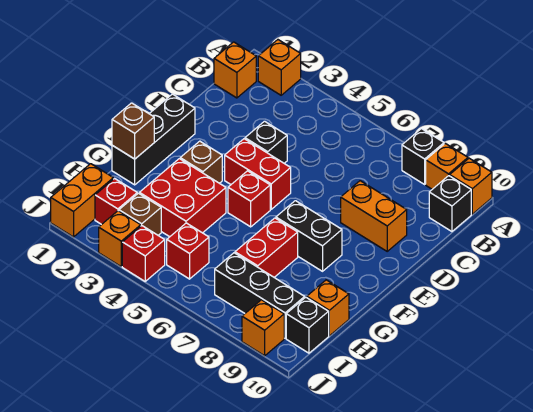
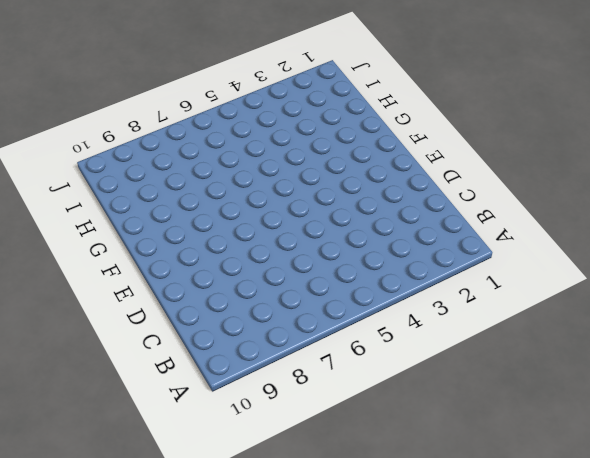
none -> orange 1x1 brick [258,40,301,95]
none -> black 1x1 brick [402,129,444,184]
none -> orange 1x1 brick [426,143,468,189]

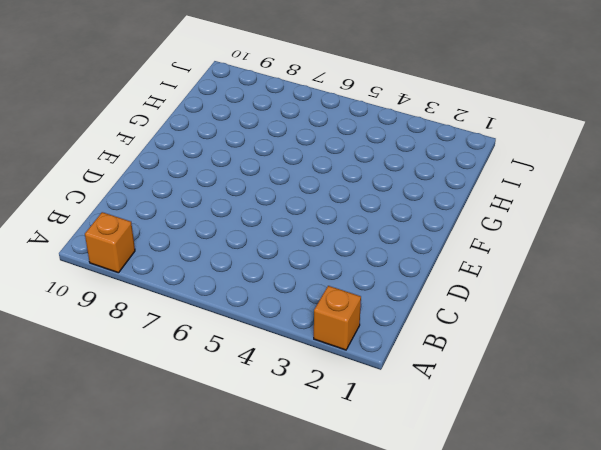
none -> black 1x1 brick [402,129,444,184]
none -> orange 1x1 brick [450,158,492,214]
none -> orange 1x1 brick [214,42,256,98]

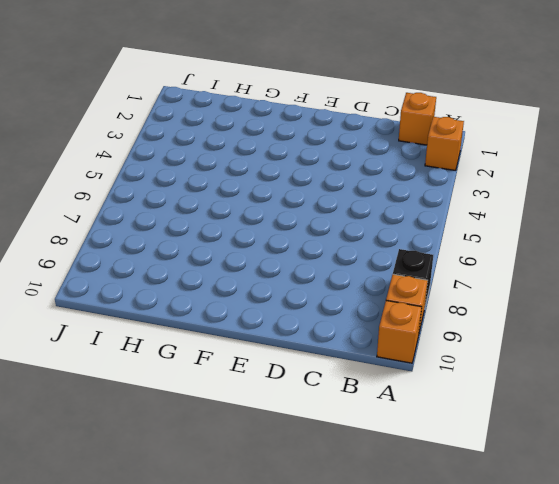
none -> black 1x1 brick [429,176,471,231]
none -> black 1x1 brick [245,121,287,163]
none -> orange 1x2 brick [341,181,407,251]

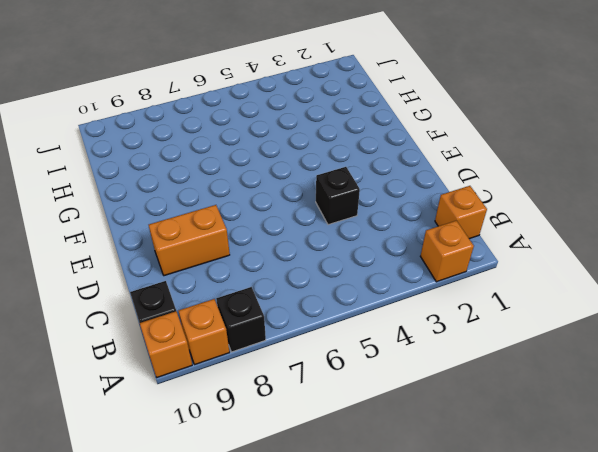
none -> black 1x3 brick [112,94,195,185]
none -> red 1x2 brick [225,139,291,209]
none -> brown 1x1 brick [180,141,222,183]

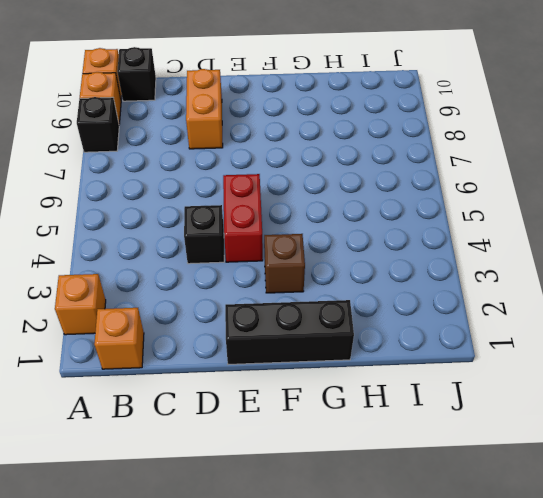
none -> red 1x1 brick [228,171,270,227]
none -> black 1x2 brick [276,201,342,271]
none -> red 2x2 brick [139,159,226,237]

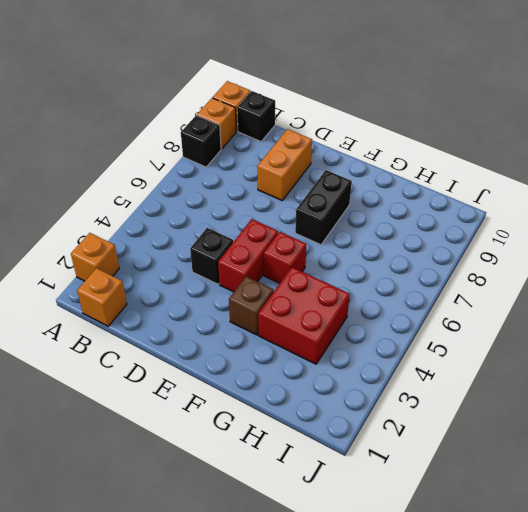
none -> black 1x3 brick [112,94,195,185]
none -> red 1x2 brick [235,218,298,277]
none -> orange 1x1 brick [307,280,349,336]

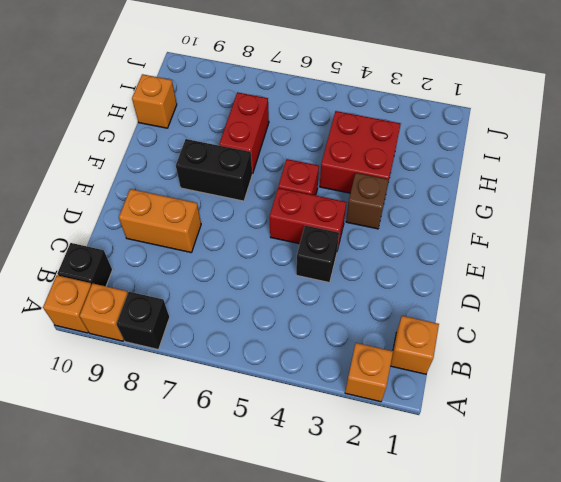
none -> black 1x3 brick [112,94,195,185]
none -> orange 1x2 brick [51,164,113,237]
none -> red 1x1 brick [95,179,137,225]

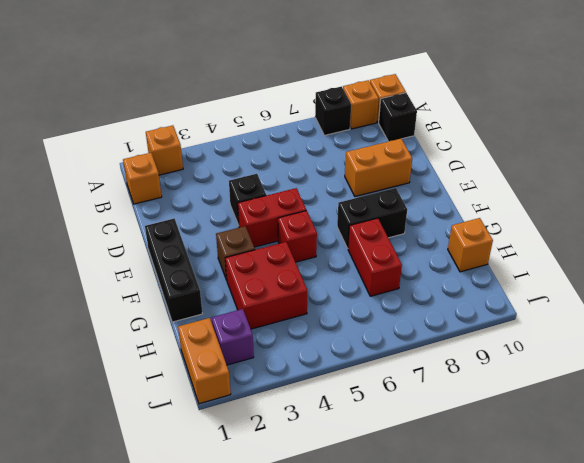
purple 1x1 brick [212,309,254,365] -> red 1x1 brick [95,179,137,225]
none -> brown 1x1 brick [119,193,161,235]
none -> red 1x1 brick [167,223,209,279]
none -> black 1x3 brick [215,253,305,338]

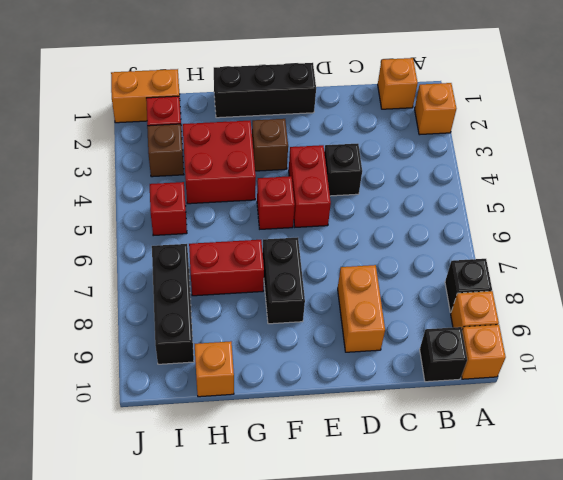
none -> black 1x1 brick [286,297,329,353]
none -> orange 1x1 brick [99,211,141,266]
none -> red 1x1 brick [122,226,165,281]

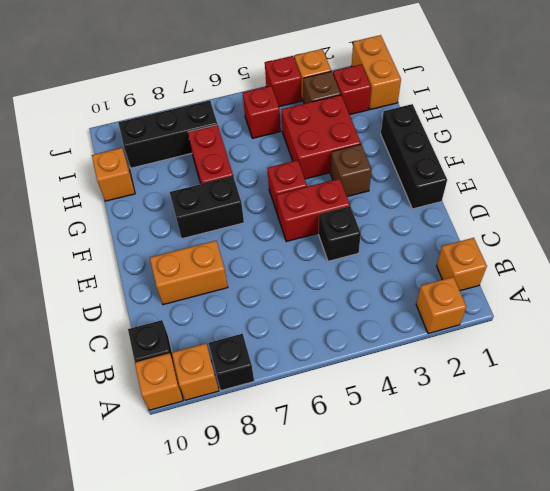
none -> black 1x1 brick [286,297,329,353]
none -> orange 1x1 brick [242,300,284,356]
none -> brown 1x1 brick [112,103,154,159]

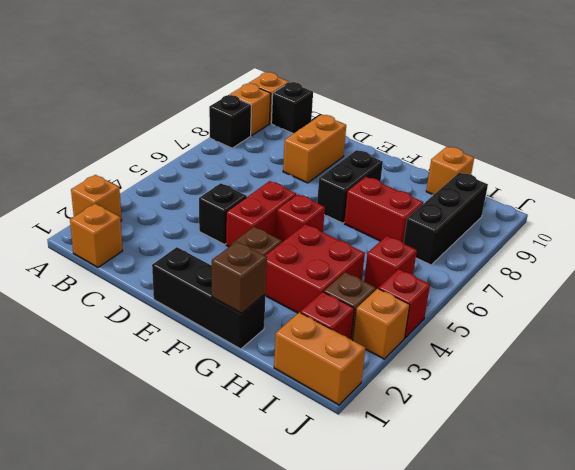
none -> black 1x1 brick [286,297,329,353]
none -> orange 1x1 brick [242,300,284,356]

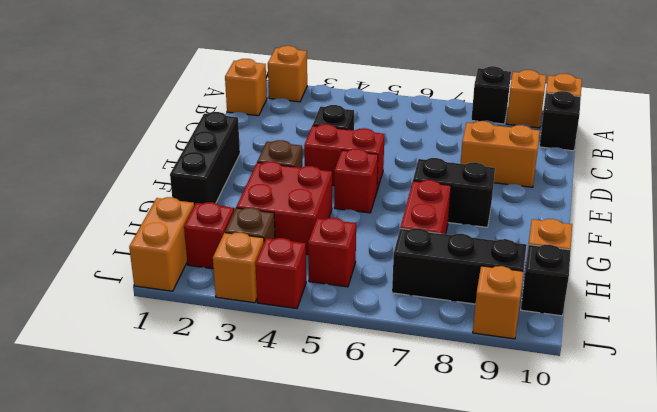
none -> brown 1x1 brick [112,103,154,159]

